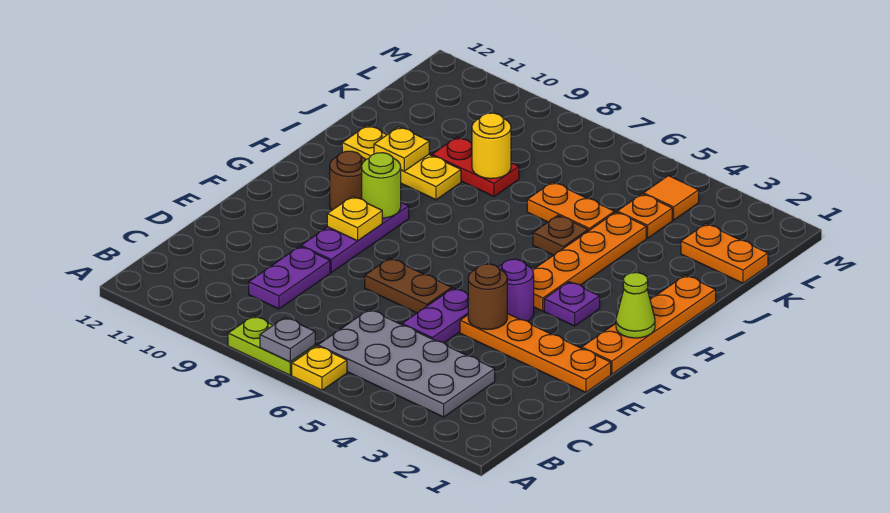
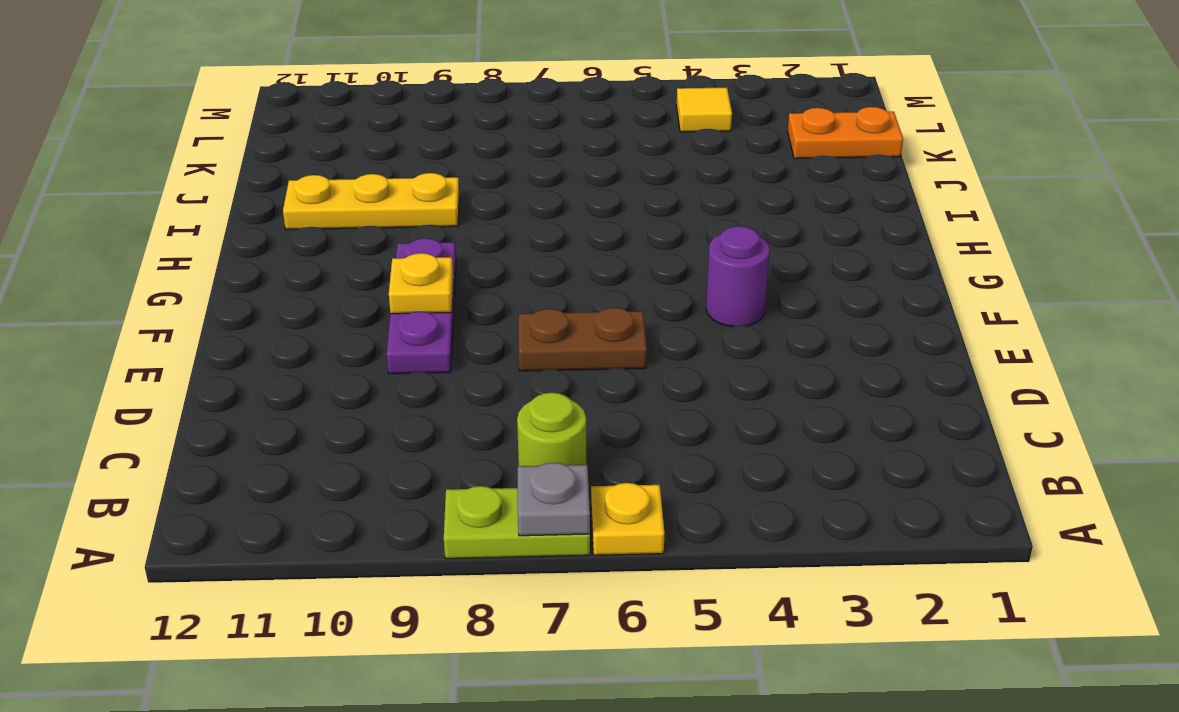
lime 1x1 round brick [517,393,586,466] -> lime 1x1 round brick moved to [362,153,401,218]
yellow 1x1 tile [676,87,732,132] -> orange 1x1 tile [643,176,699,220]
none -> grey 2x4 plate [318,310,495,417]
none -> purple 1x2 plate [249,246,330,309]
none -> purple 1x2 plate [402,288,468,343]

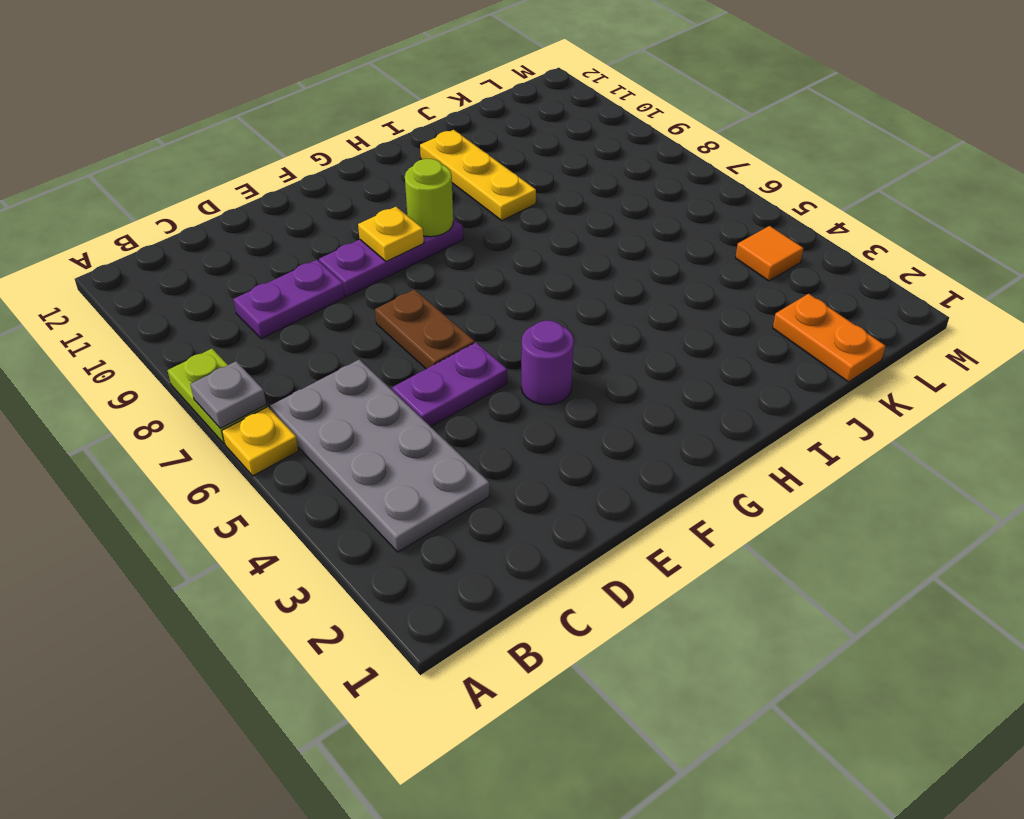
none -> orange 1x4 plate [460,313,611,392]
none -> orange 1x4 plate [582,275,716,374]
none -> purple 1x1 plate [544,282,600,326]

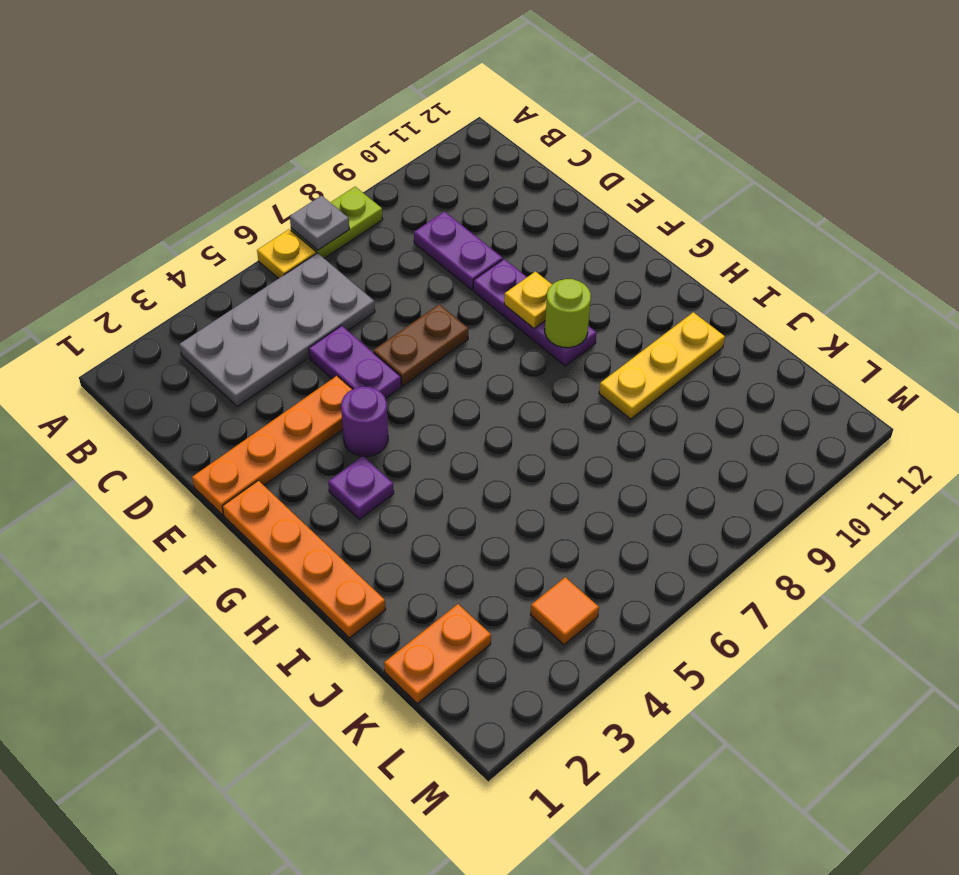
none -> orange 1x4 plate [533,212,646,311]
none -> brown 1x1 round brick [330,151,366,210]
none -> brown 1x1 plate [533,215,588,255]

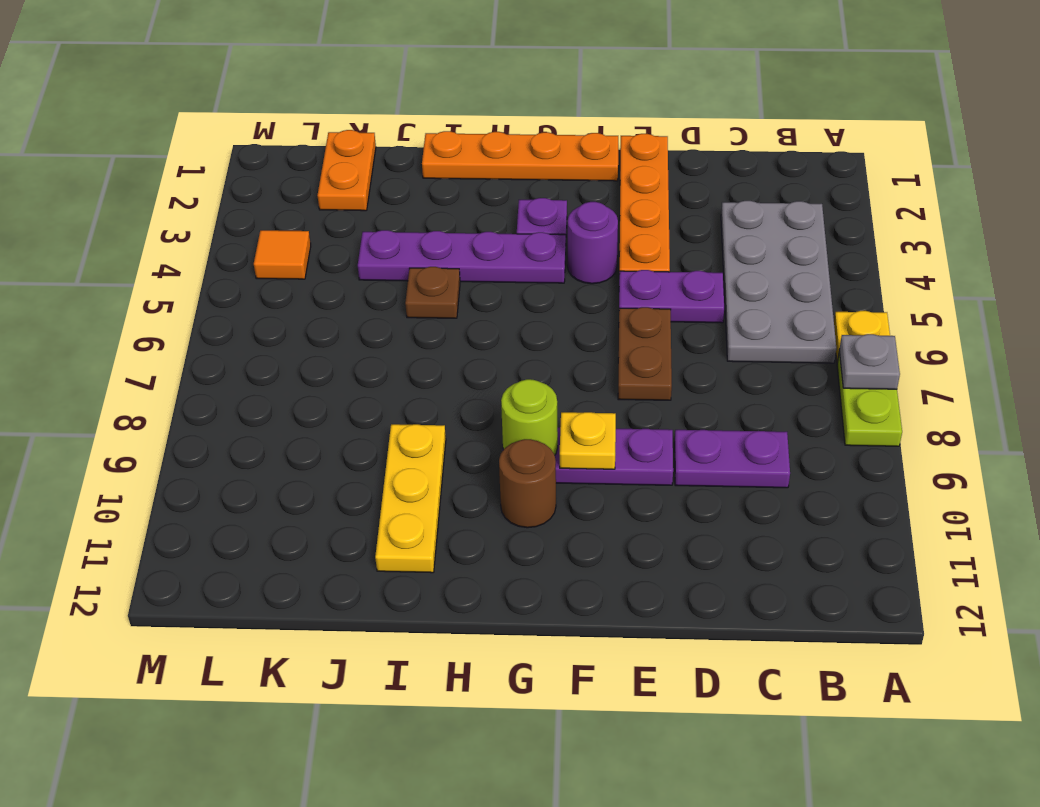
purple 1x4 plate [358,230,566,283] -> orange 1x4 plate [533,212,646,311]
none -> orange 1x2 plate [527,182,614,231]
none -> red 1x2 plate [432,137,519,196]
none -> orange 1x1 plate [617,194,672,238]

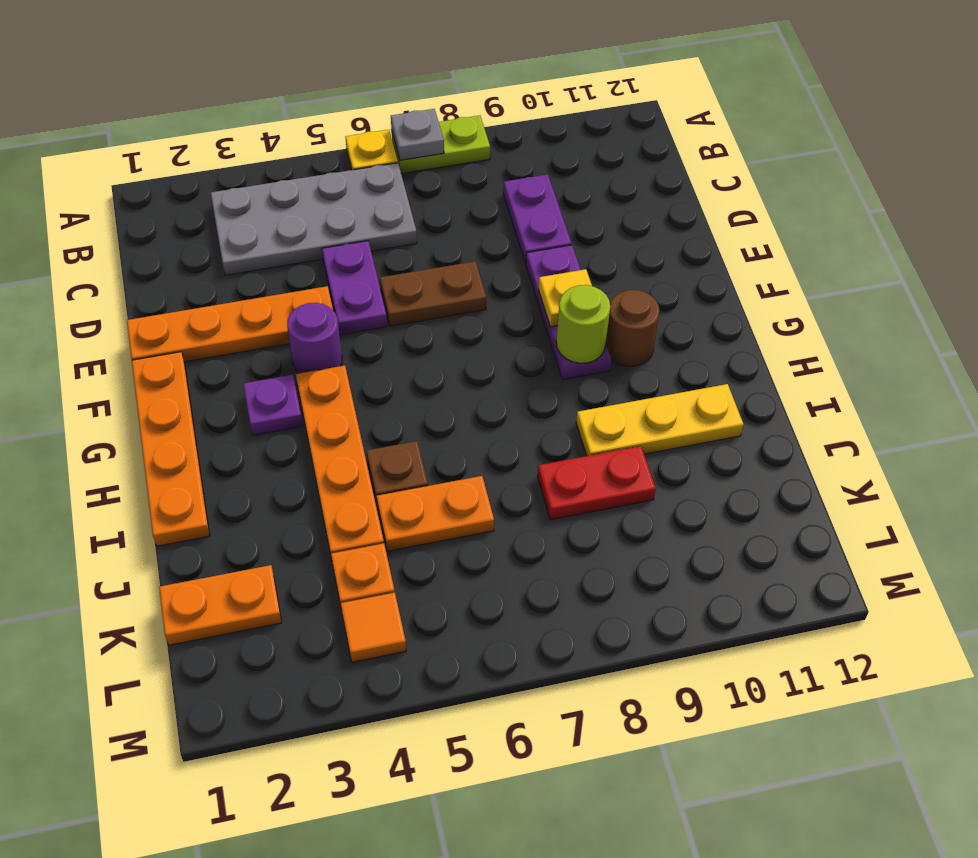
none -> brown 1x1 round brick [468,264,507,329]
none -> lime 1x1 cone [616,273,655,338]
none -> yellow 1x1 plate [374,127,429,171]

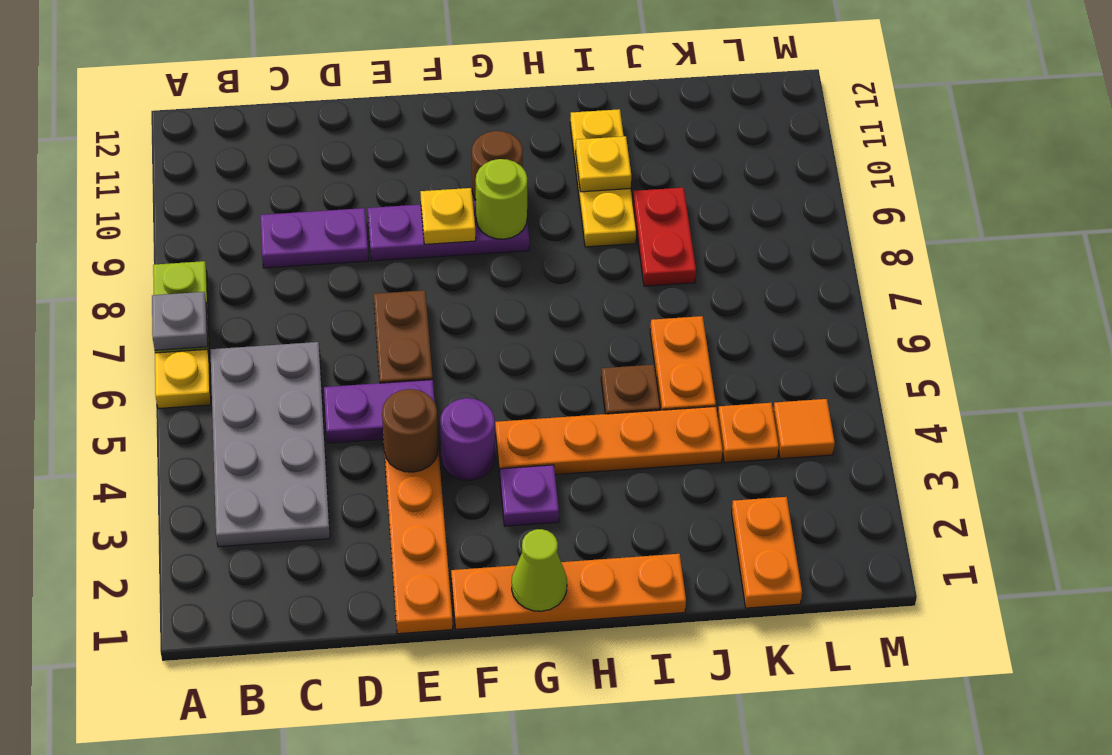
none -> yellow 1x1 round brick [472,113,511,179]

